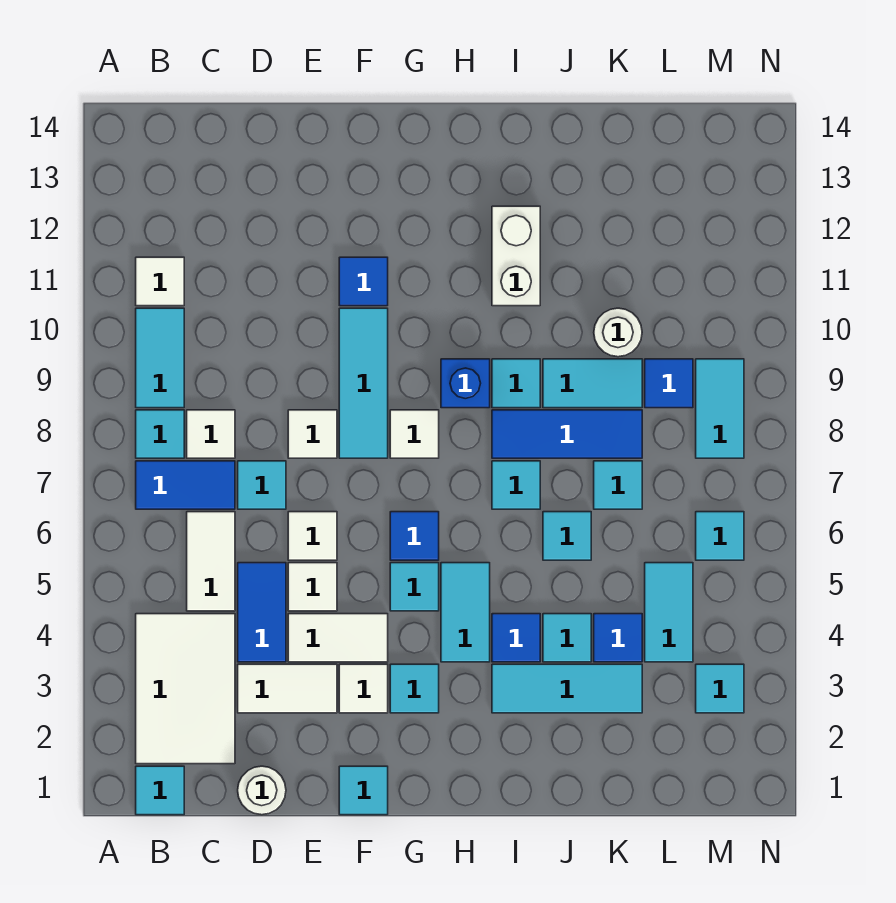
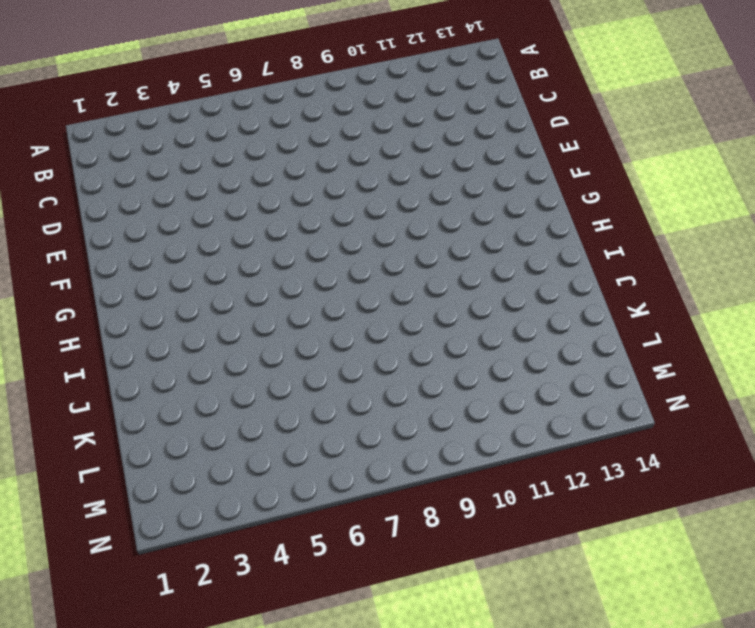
none -> cyan 1x1 tile [136,766,184,815]
none -> white 2x3 tile [136,614,235,764]
none -> blue 1x2 tile [136,461,235,509]
none -> cyan 1x1 tile [136,410,184,458]

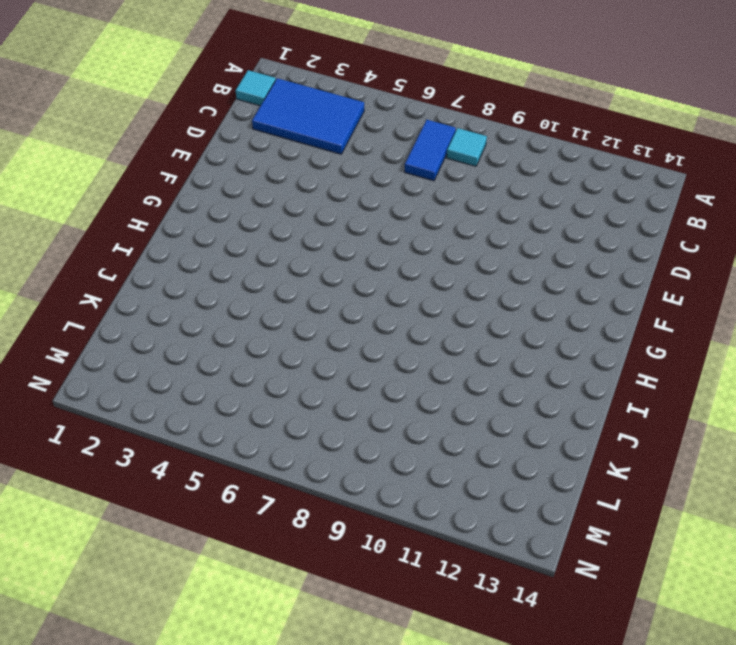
blue 2x3 tile [252,78,364,154] -> white 2x3 tile [136,614,235,764]
none -> cyan 1x2 tile [136,308,184,408]
none -> white 1x1 tile [136,257,184,306]
none -> white 1x2 tile [187,512,235,611]
none -> white 1x1 tile [187,410,235,458]

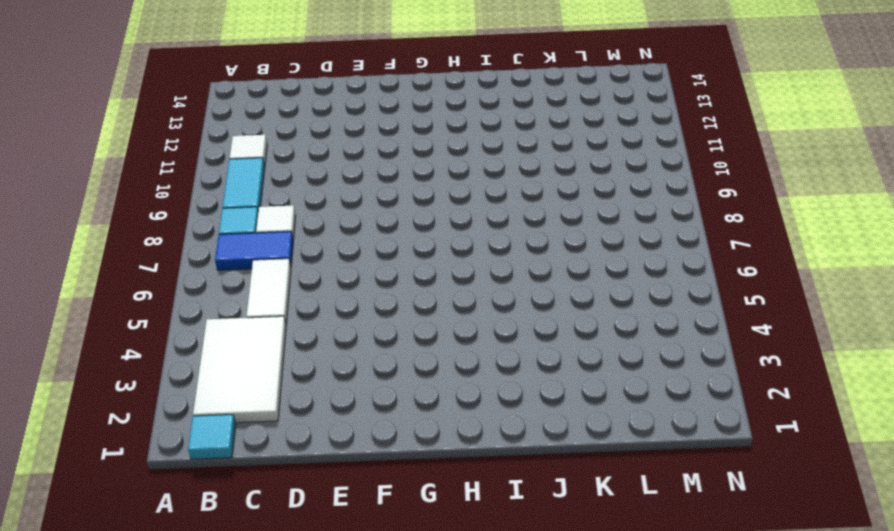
none -> white 1x1 round brick [238,766,286,815]
none -> white 1x2 tile [238,664,337,713]
none -> blue 1x2 tile [238,563,286,662]
none -> cyan 1x1 tile [238,461,286,509]

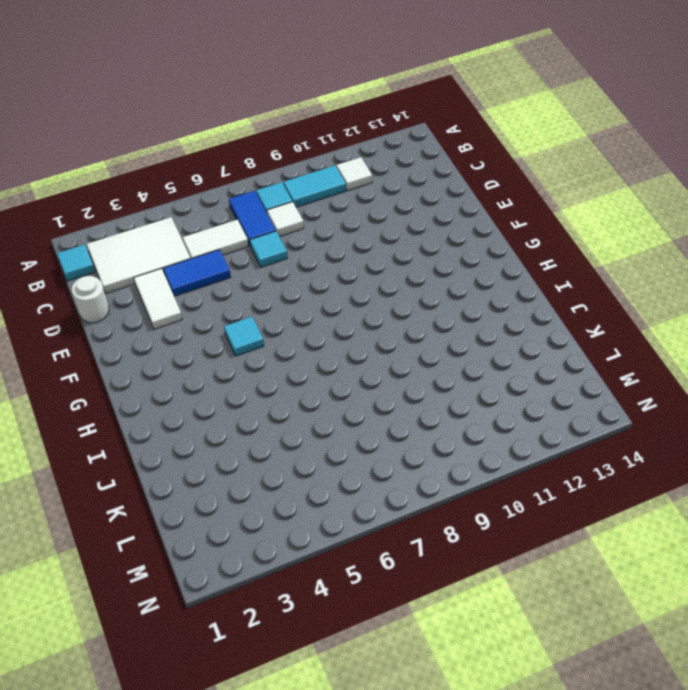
none -> white 1x2 tile [288,614,388,662]
none -> white 1x1 tile [288,563,337,611]
none -> white 1x1 tile [288,512,337,560]
none -> white 1x1 tile [288,410,337,458]

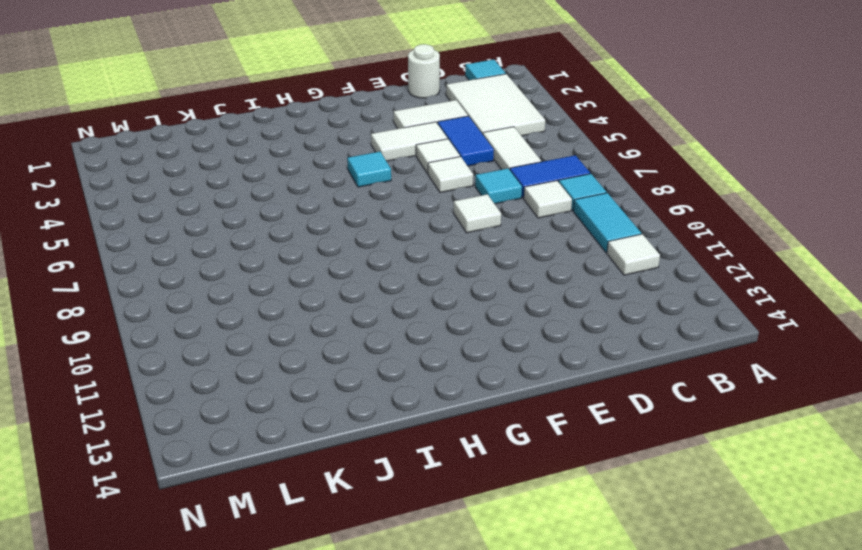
none -> cyan 1x1 tile [339,766,388,815]
none -> white 1x1 tile [339,664,388,713]
none -> cyan 1x3 tile [339,308,388,458]
none -> blue 1x1 tile [339,257,388,306]

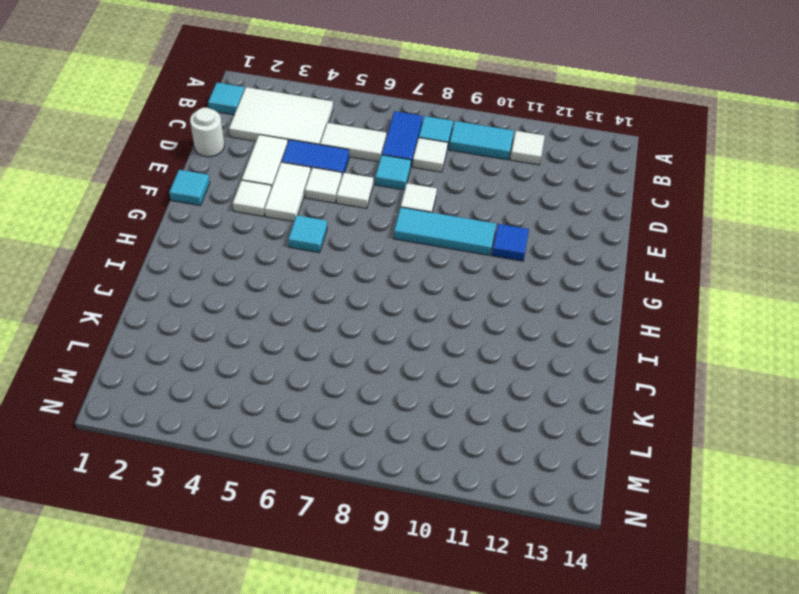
none -> cyan 1x1 tile [390,664,439,713]
none -> blue 1x1 tile [390,512,439,560]
none -> white 1x1 tile [390,410,439,458]
none -> cyan 1x2 tile [441,563,490,662]

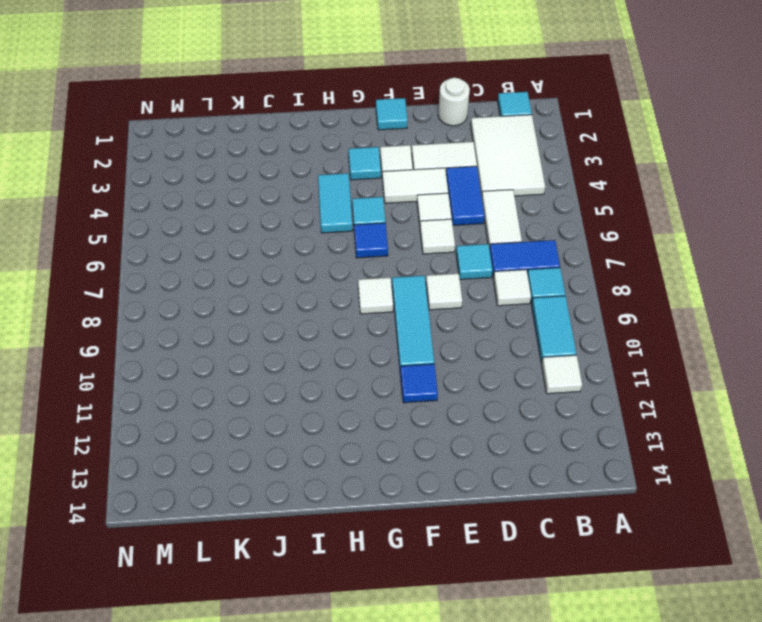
none -> blue 1x1 brick [441,359,490,408]
none -> cyan 1x3 tile [492,664,642,713]
none -> blue 1x1 tile [492,614,540,662]
none -> cyan 1x1 tile [492,461,540,509]

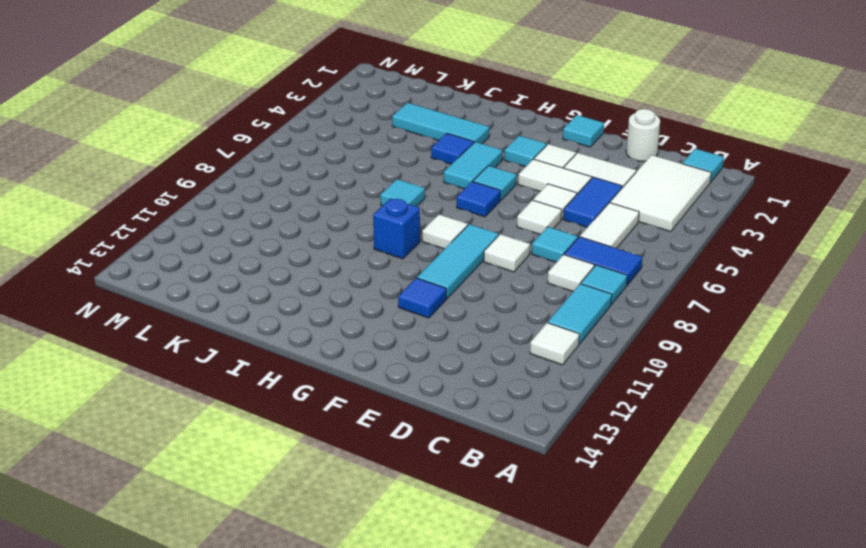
none -> blue 1x3 tile [492,410,642,458]
none -> cyan 1x1 tile [492,359,540,408]
none -> white 1x2 brick [492,206,540,306]
none -> cyan 1x1 tile [543,614,591,662]

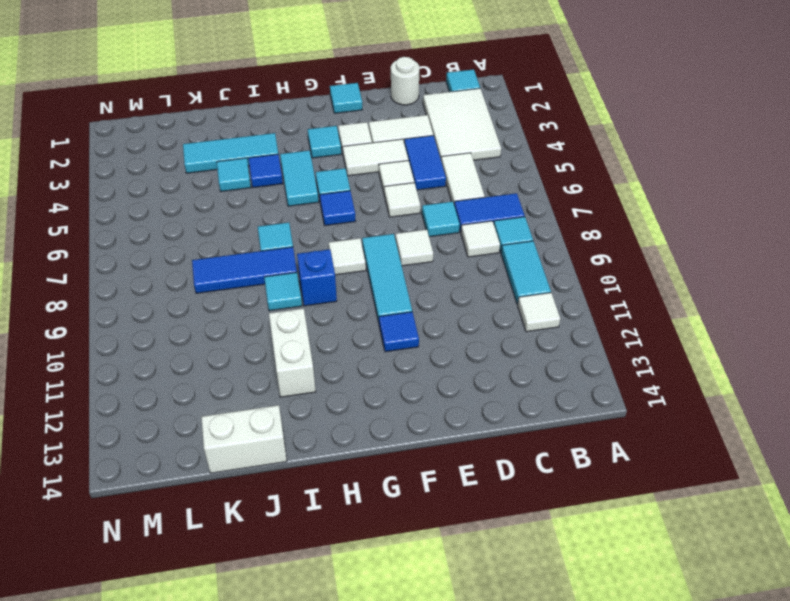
white 1x2 brick [201,405,287,473] -> none
none -> cyan 1x1 tile [543,512,591,560]
none -> cyan 1x2 tile [543,359,642,408]
none -> blue 1x1 tile [594,614,642,662]
none -> cyan 1x1 tile [594,461,642,509]

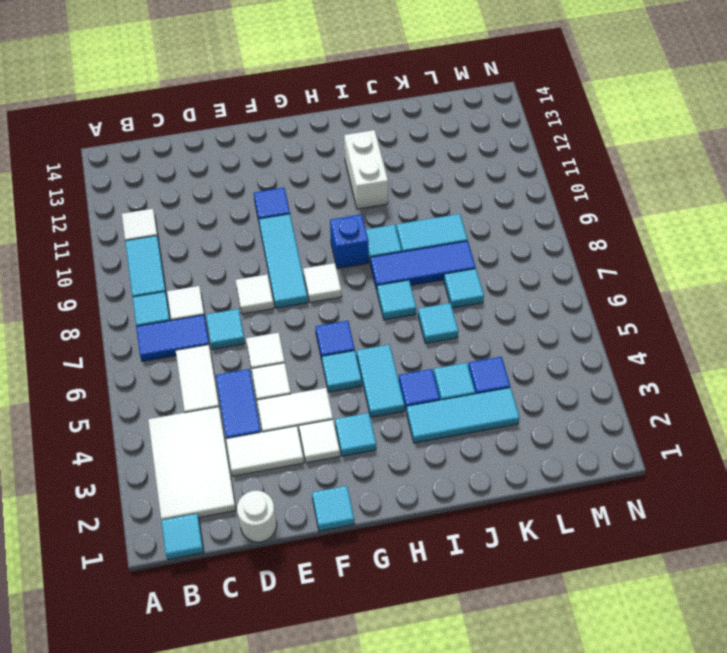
none -> white 1x1 round brick [594,308,642,357]
none -> cyan 1x2 tile [645,563,693,662]
none -> blue 1x1 tile [645,359,693,408]
none -> cyan 1x1 tile [696,664,744,713]

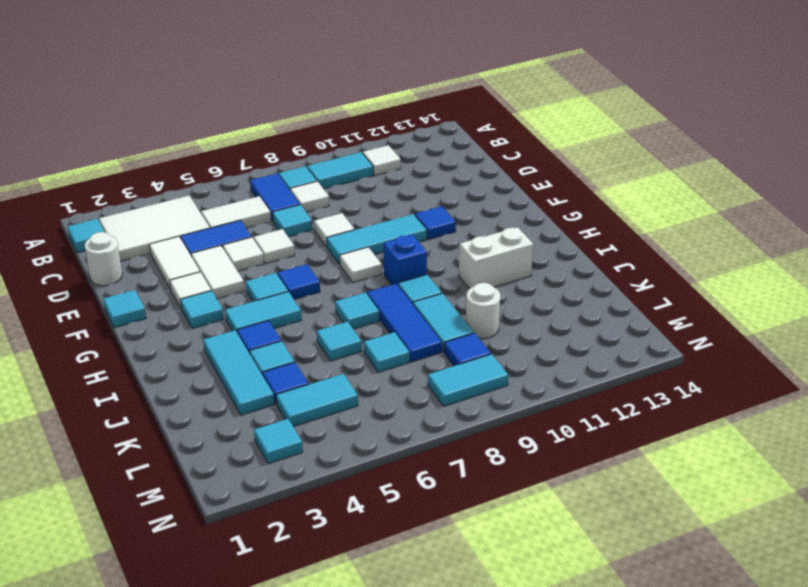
none -> cyan 1x1 tile [696,512,744,560]

